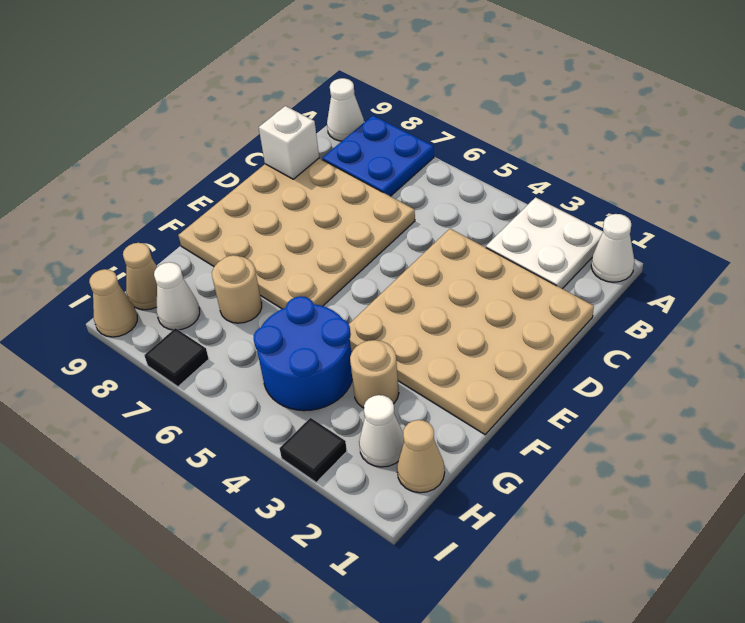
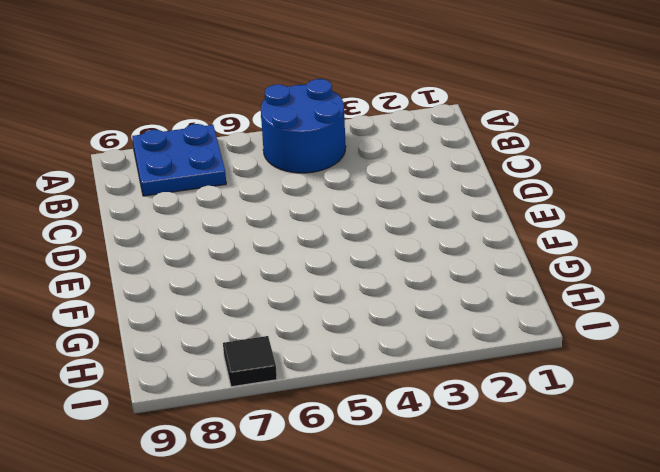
blue 2x2 round brick [261,79,346,173] -> blue 2x2 round brick moved to [254,296,352,411]
none -> white 1x1 cone [591,214,634,282]
none -> white 2x2 plate [486,197,603,289]
none -> white 1x1 cone [327,78,364,141]

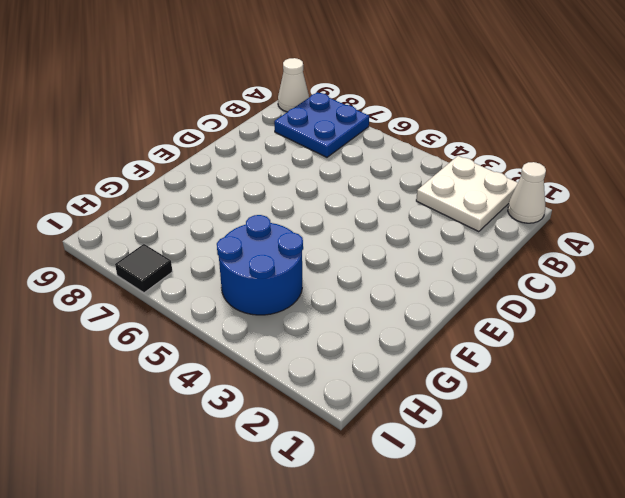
none -> tan 4x4 plate [349,229,594,435]
none -> tan 4x4 plate [178,158,415,309]
none -> tan 1x1 round brick [350,340,399,408]

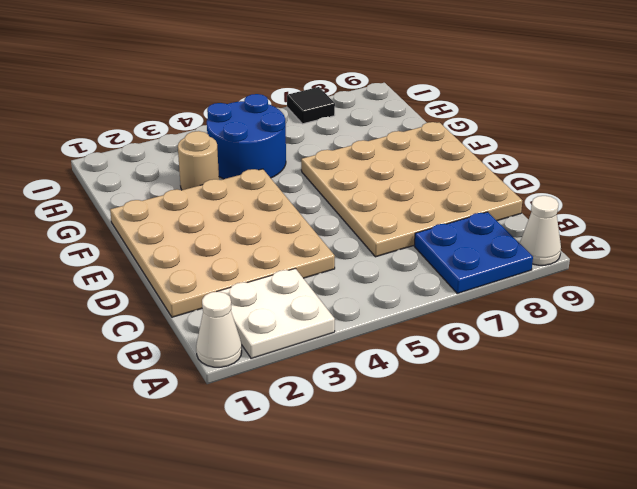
none -> tan 1x1 round brick [212,255,262,323]
none -> tan 1x1 cone [397,420,445,493]
none -> white 1x1 cone [359,395,404,467]

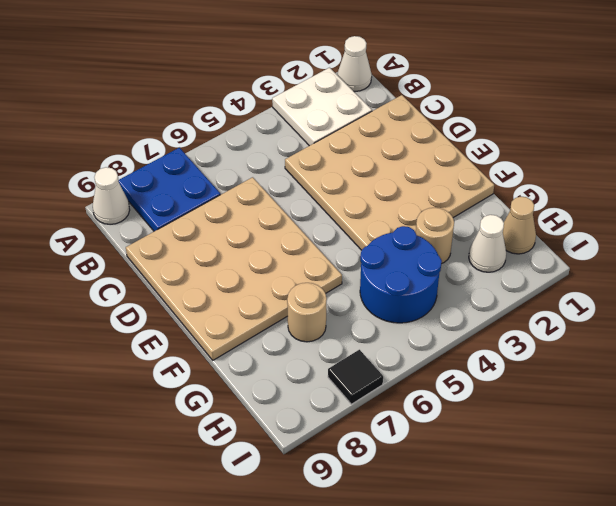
none -> white 1x1 cone [154,262,200,330]
none -> tan 1x1 cone [123,243,157,310]
none -> black 1x1 tile [280,418,347,482]

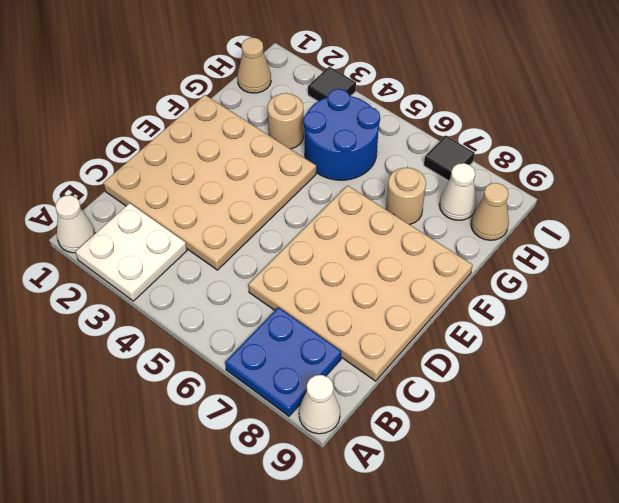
none -> white 1x1 cone [359,395,404,467]
none -> tan 1x1 cone [89,269,137,337]
none -> white 1x1 brick [259,106,319,179]

